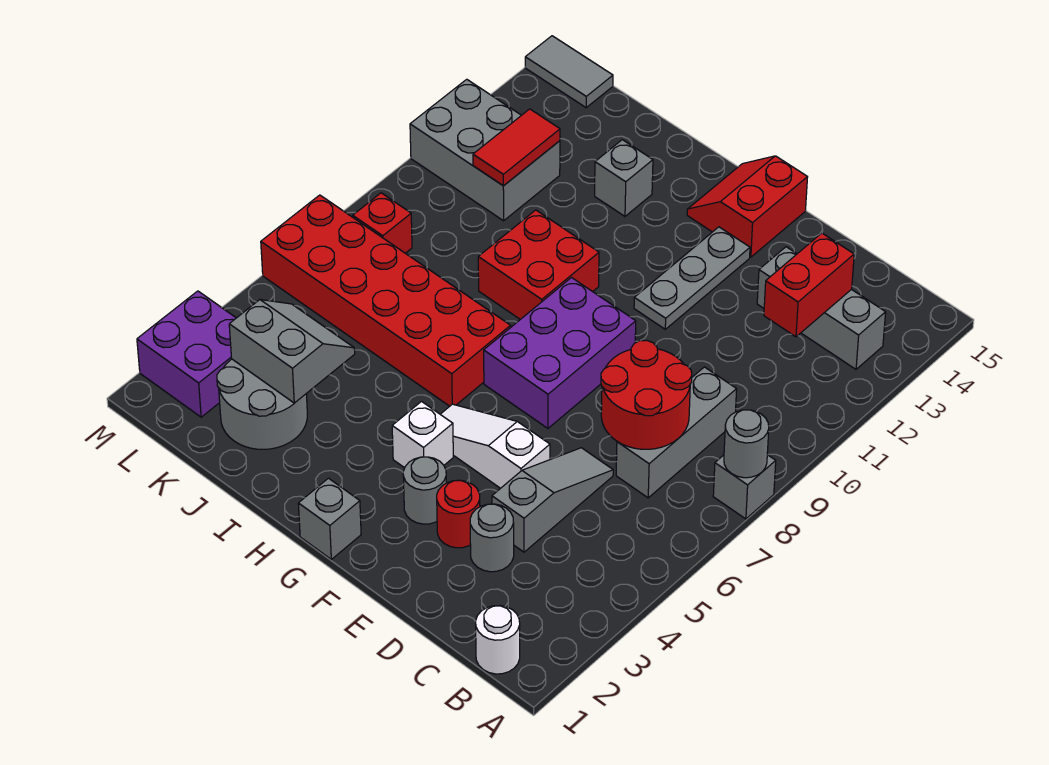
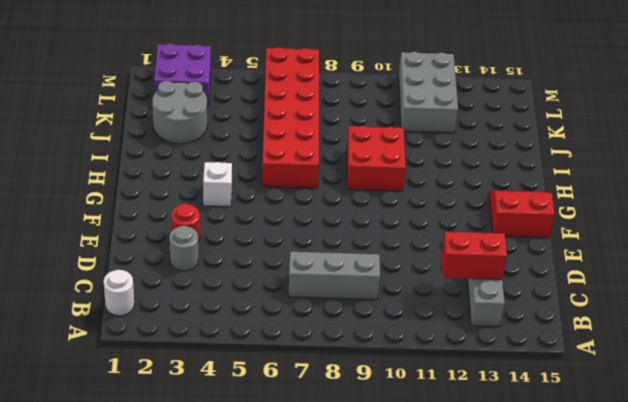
none -> grey 1x1 brick [713,455,776,519]
none -> grey 1x3 slope [492,448,613,552]
none -> white 1x3 slope [440,404,550,488]

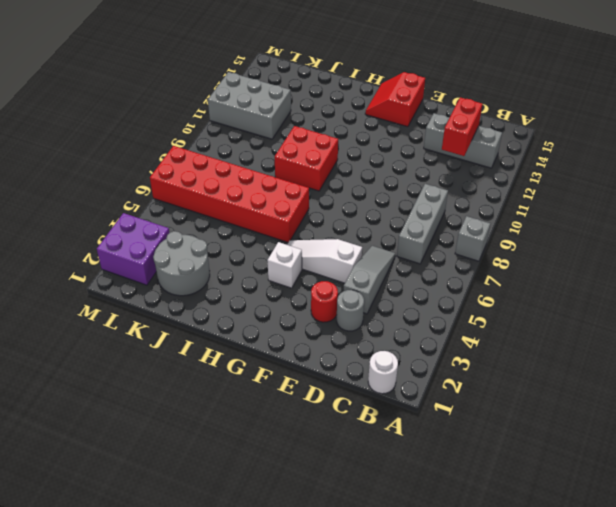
none -> grey 1x1 round brick [403,457,446,524]
none -> purple 2x3 brick [484,278,636,428]
none -> grey 1x3 plate [634,227,750,329]

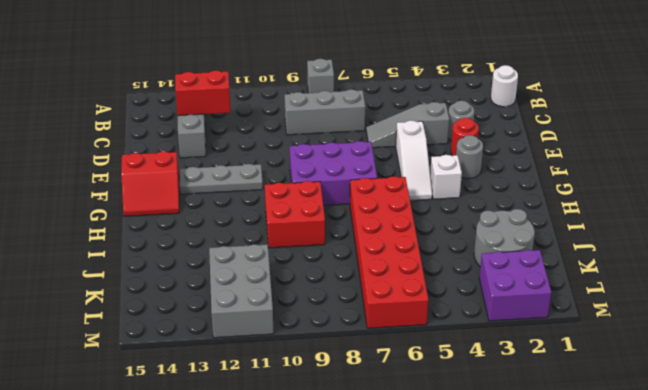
none -> grey 1x1 brick [298,478,361,559]
none -> grey 1x1 brick [595,140,653,216]
none -> red 1x1 brick [353,193,412,253]

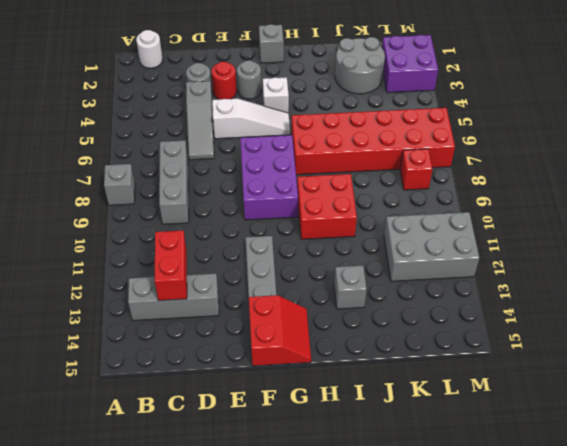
none -> grey 1x2 tile [525,36,613,108]
none -> grey 1x1 round brick [724,410,769,478]
none -> red 2x2 round brick [601,340,692,449]

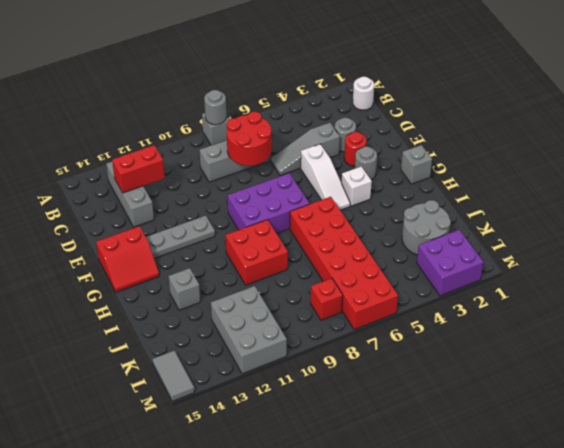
none -> grey 2x2 slope [229,300,355,403]
none -> red 1x2 tile [473,109,560,186]

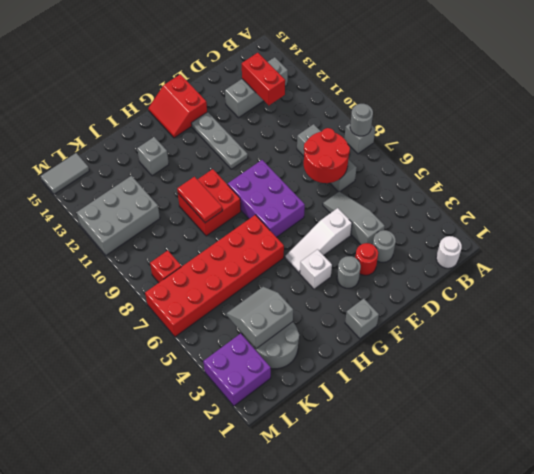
red 1x2 tile [177,177,222,223] -> red 1x2 tile moved to [473,109,560,186]

